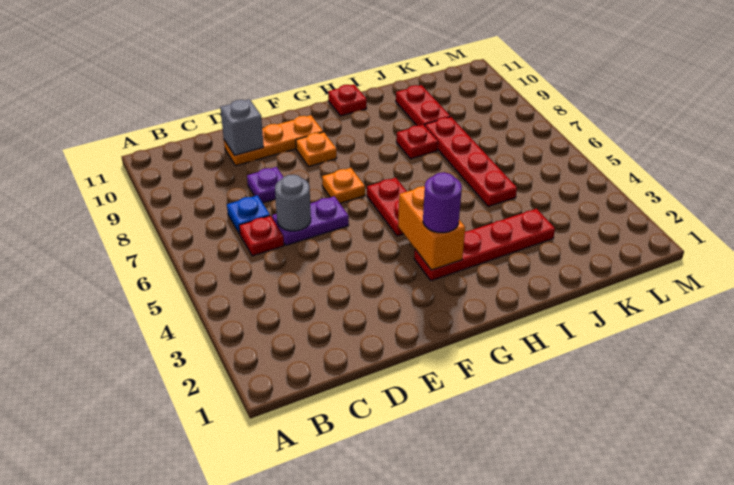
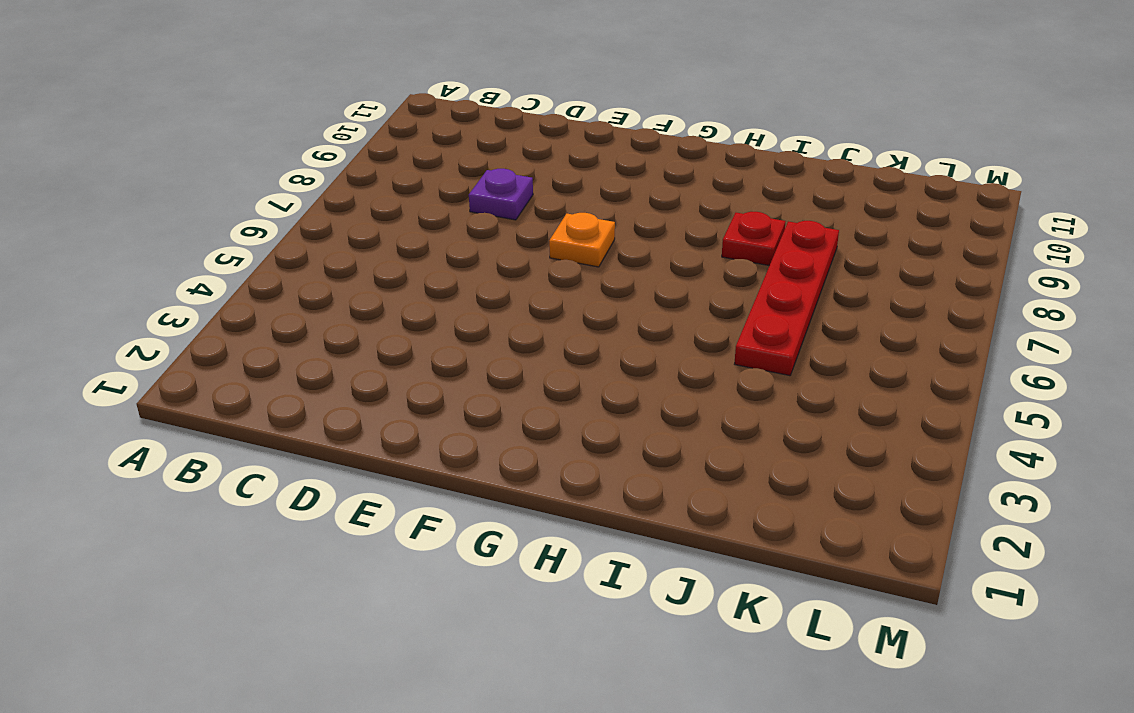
none -> red 1x1 plate [239,216,284,256]
none -> blue 1x1 plate [227,195,270,234]
none -> purple 1x2 plate [272,196,349,245]

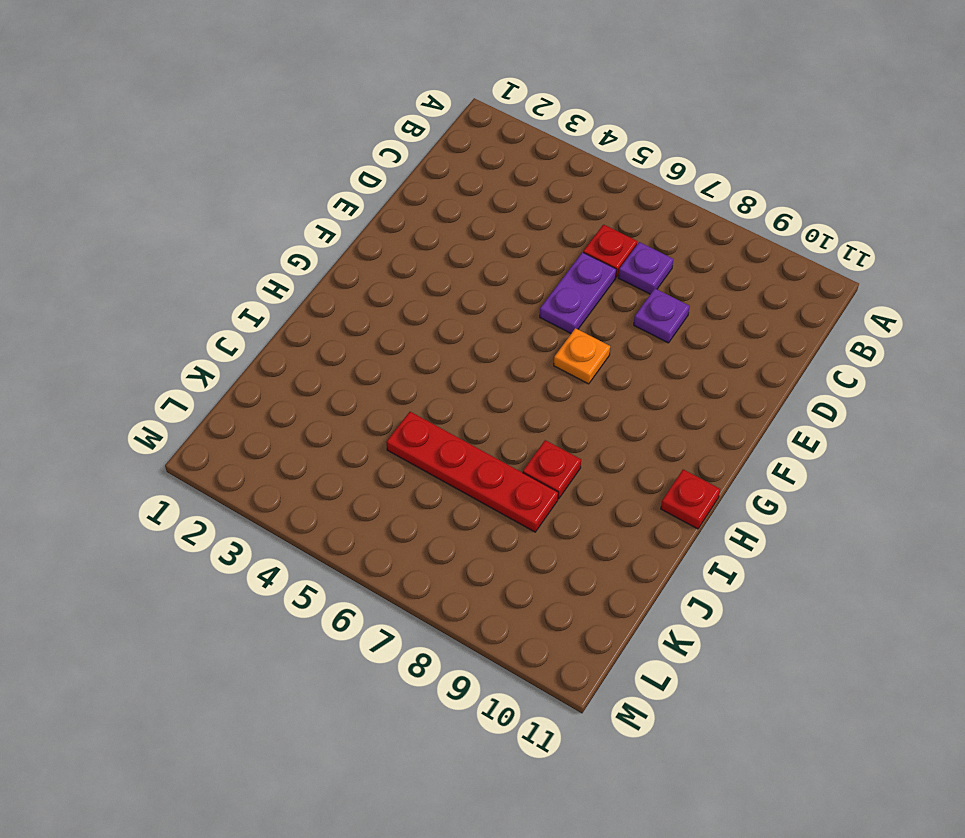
purple 1x1 plate [618,242,673,294] -> blue 1x1 plate [227,195,270,234]
none -> orange 1x3 plate [224,115,323,166]
none -> orange 1x1 plate [296,132,337,167]
none -> red 1x4 plate [414,209,555,281]

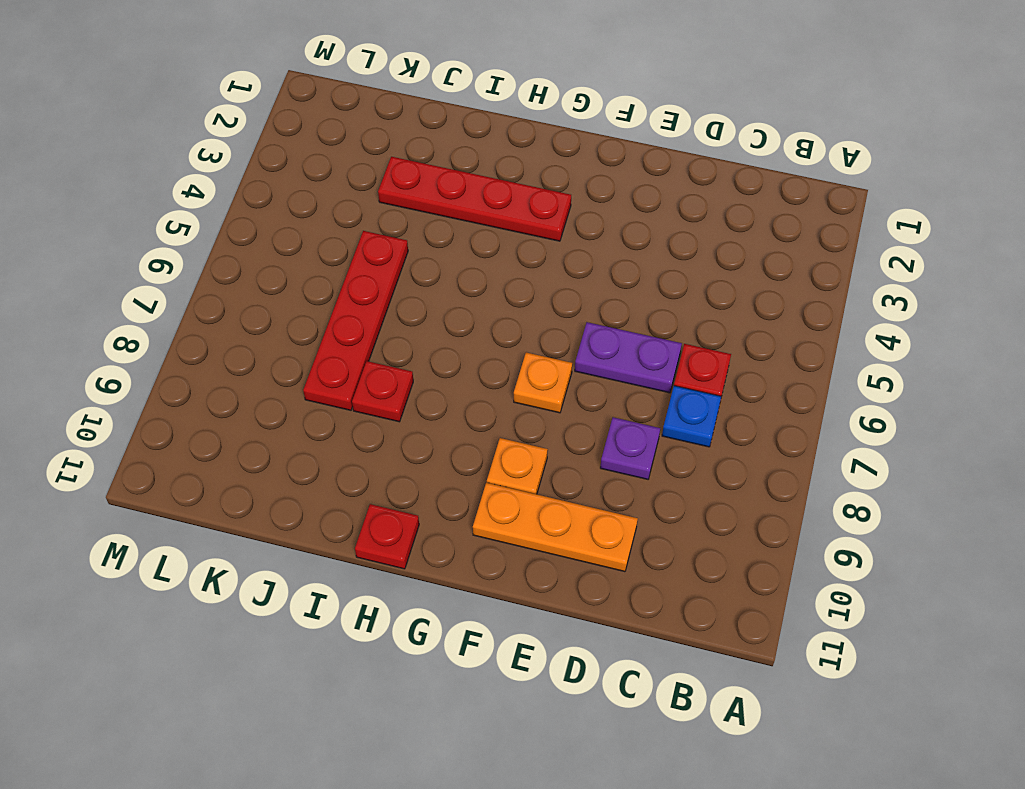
none -> red 1x2 plate [367,178,407,236]
none -> red 1x2 plate [396,85,450,126]
none -> grey 1x1 round brick [275,175,311,231]

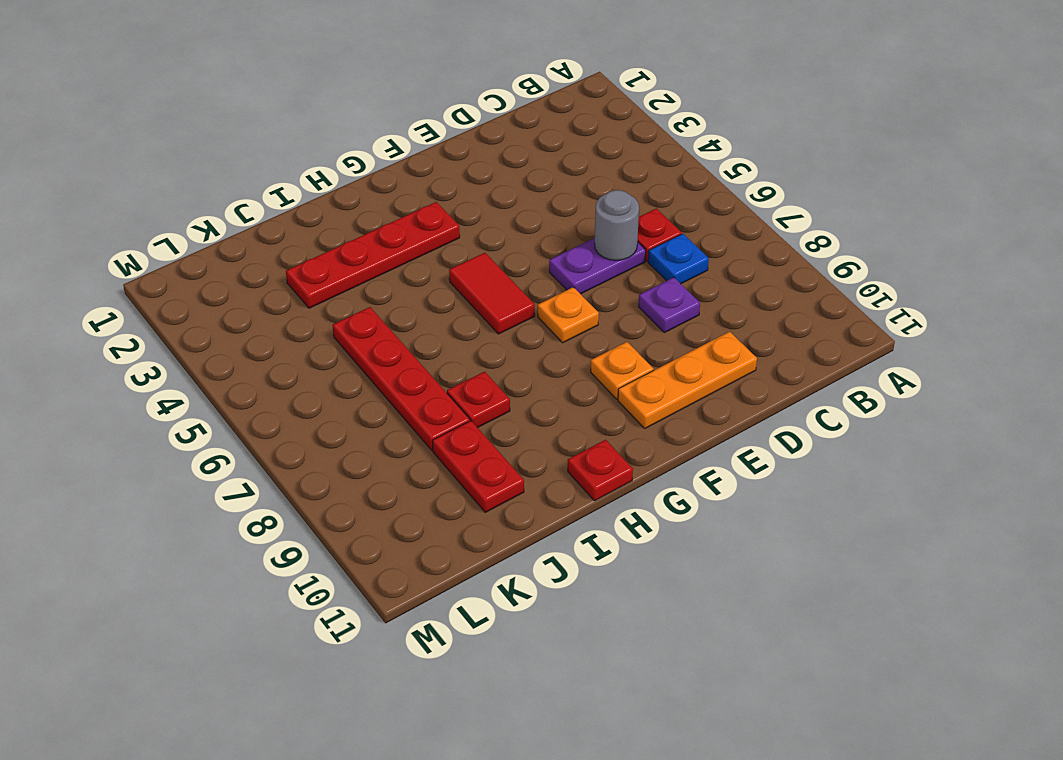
red 1x2 tile [449,253,535,334] -> red 1x2 plate [367,178,407,236]
none -> grey 1x1 brick [220,99,264,156]
none -> orange 1x2 brick [398,186,465,270]
none -> purple 1x1 round brick [423,172,462,233]

